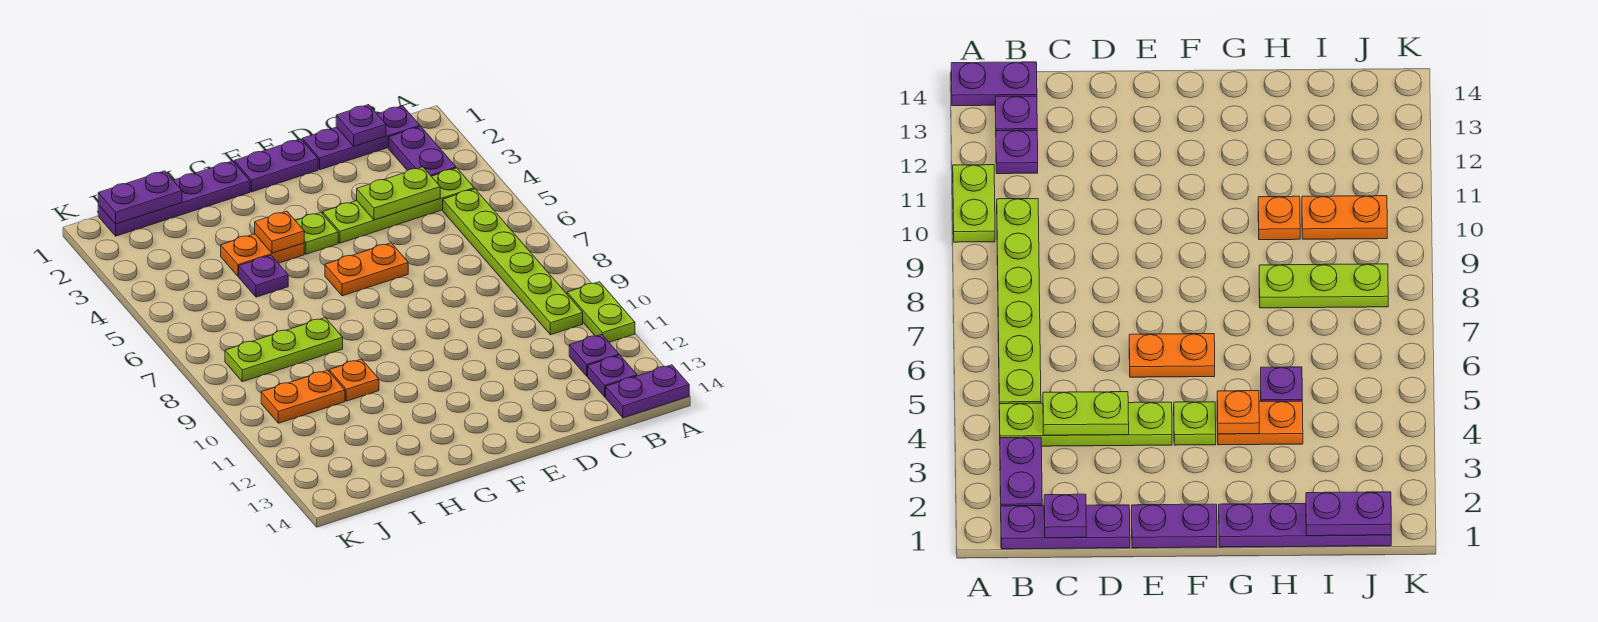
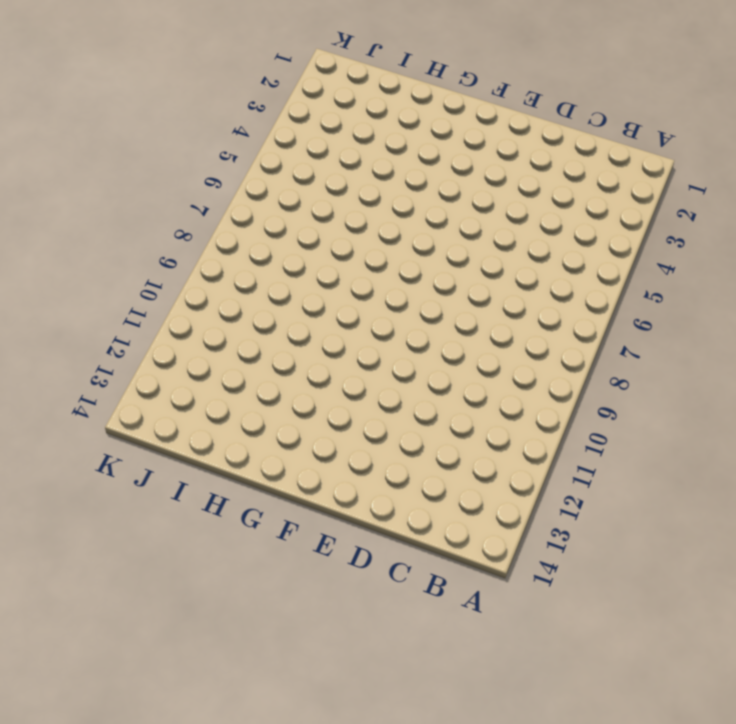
none -> lime 1x2 plate [567,282,635,342]
none -> purple 1x2 plate [606,365,689,418]
none -> purple 1x3 plate [302,106,420,170]

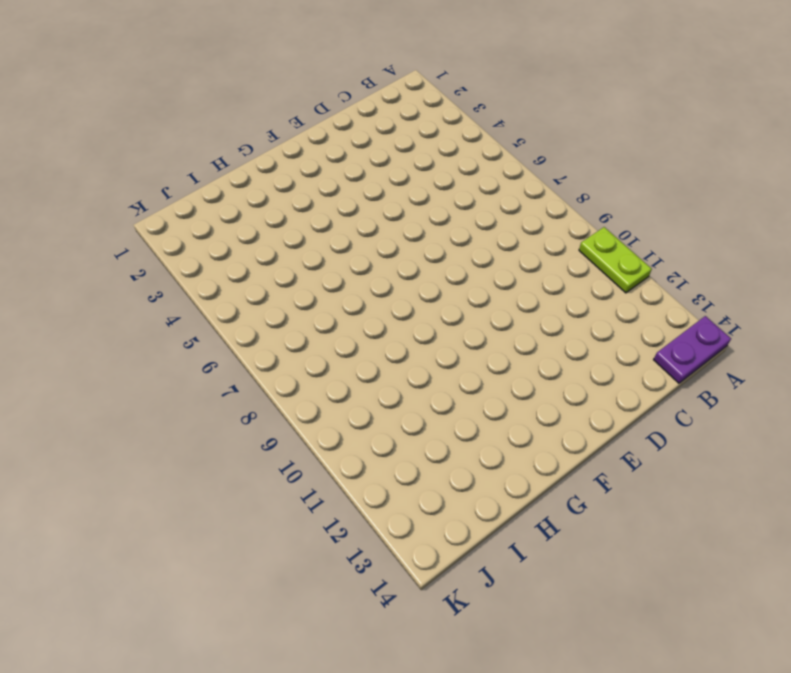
none -> purple 1x3 plate [302,106,420,170]
none -> purple 1x2 plate [388,126,456,176]
none -> lime 1x4 plate [323,168,474,243]

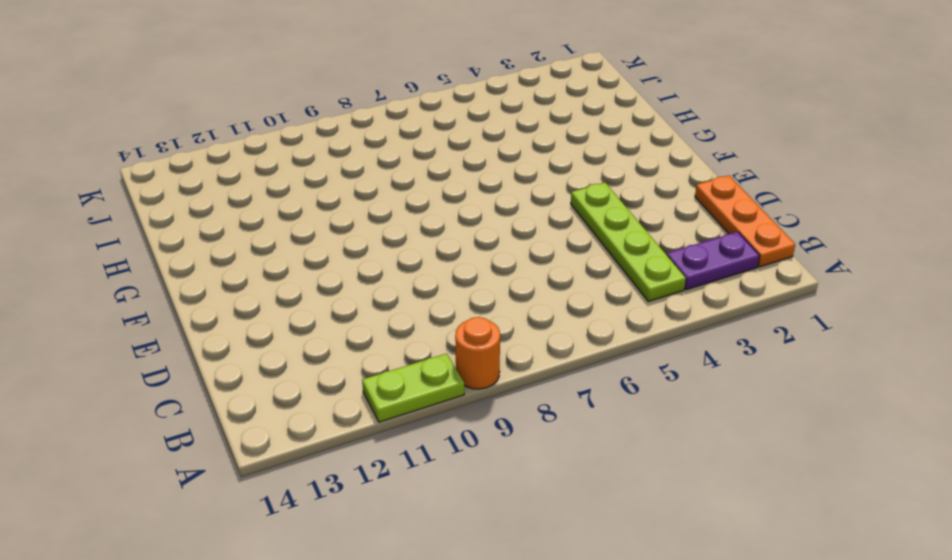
orange 1x1 round brick [455,317,500,389] -> none
orange 1x3 plate [695,175,795,267] -> purple 1x3 plate [302,106,420,170]
none -> purple 1x2 plate [606,365,689,418]
none -> lime 1x6 plate [443,189,583,335]
none -> purple 1x1 plate [569,334,619,376]

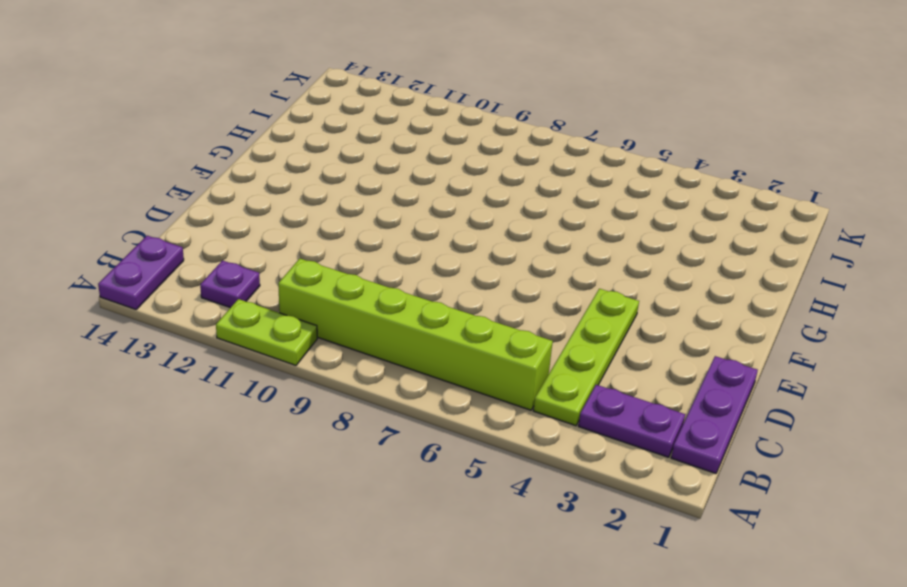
lime 1x6 brick [278,258,553,410] -> lime 1x6 plate [443,189,583,335]
none -> purple 1x1 plate [588,355,637,397]
none -> purple 1x2 plate [234,139,318,192]
none -> orange 1x2 plate [325,243,408,296]

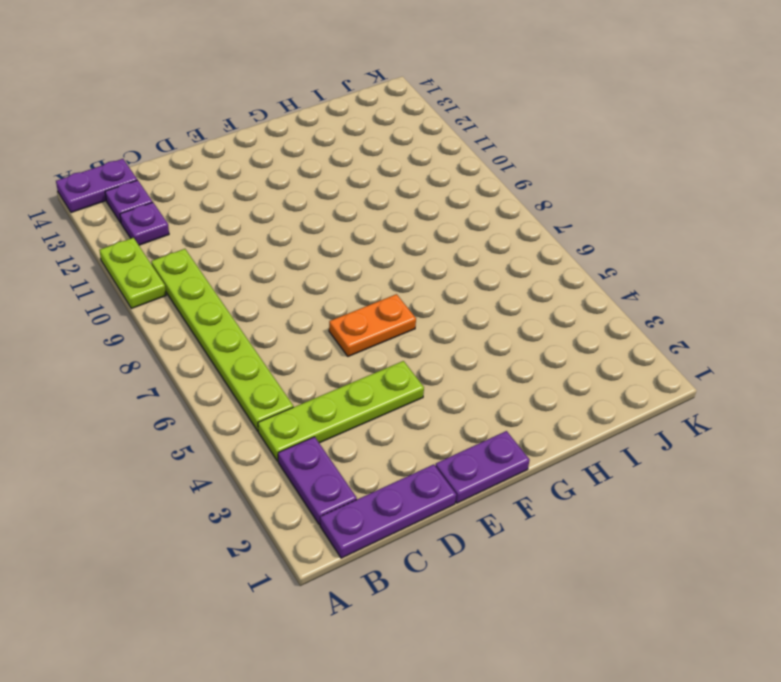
none -> lime 1x1 plate [296,212,338,254]
none -> purple 1x4 plate [98,161,250,236]
none -> orange 1x2 plate [221,234,304,276]

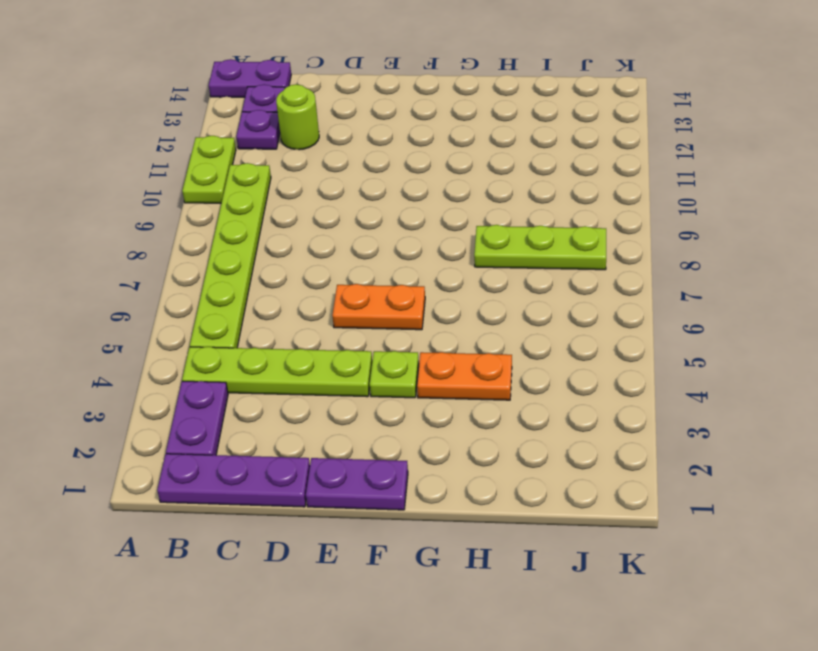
lime 1x1 round brick [276,84,319,150] -> none
none -> purple 1x4 plate [98,161,250,236]
none -> purple 1x1 plate [239,255,288,297]
none -> orange 1x1 plate [329,359,379,401]

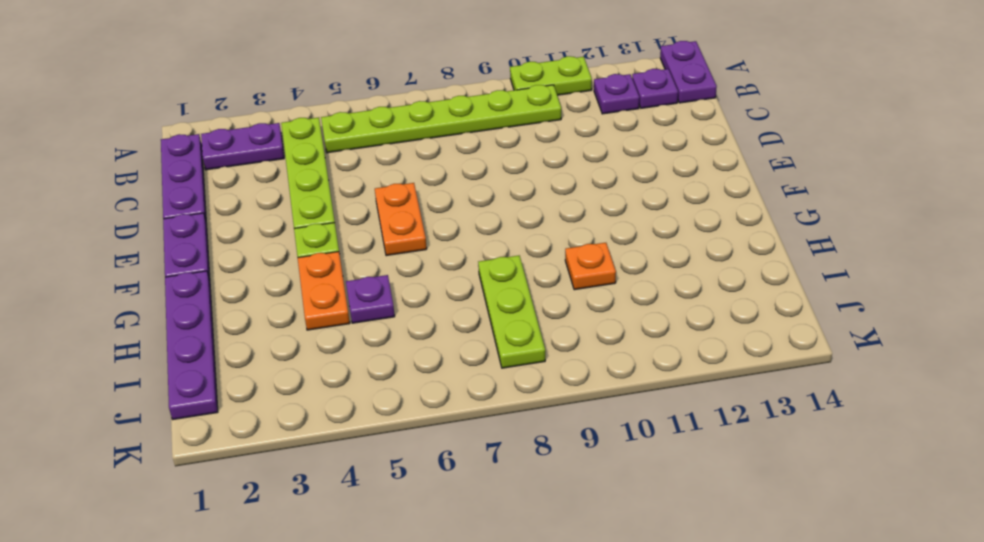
none -> orange 1x2 plate [261,370,345,423]
none -> purple 1x1 plate [336,105,386,146]
none -> lime 1x2 plate [357,167,440,220]

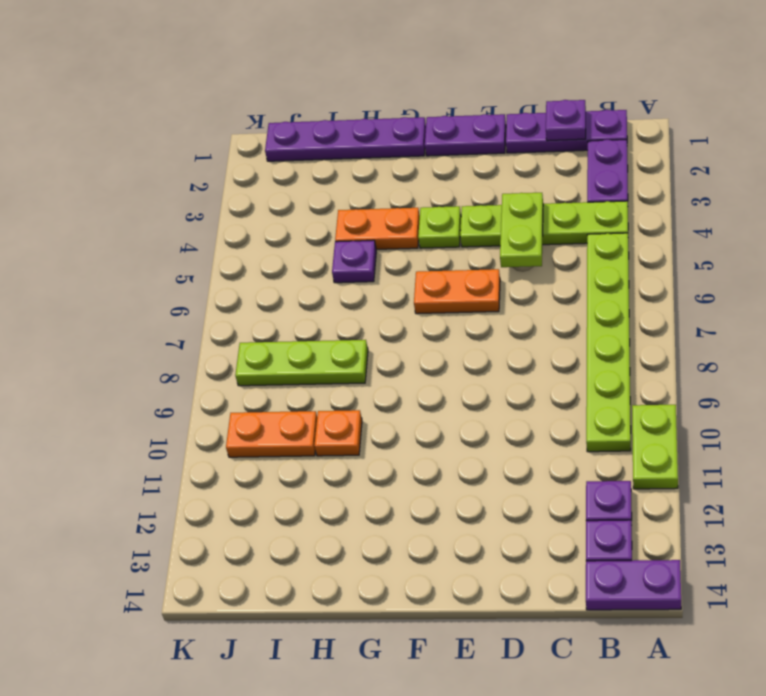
lime 1x2 plate [500,193,543,267] -> lime 1x2 plate turned to [357,167,440,220]
none -> orange 1x1 plate [255,211,304,253]
none -> purple 1x2 plate [98,171,182,224]

